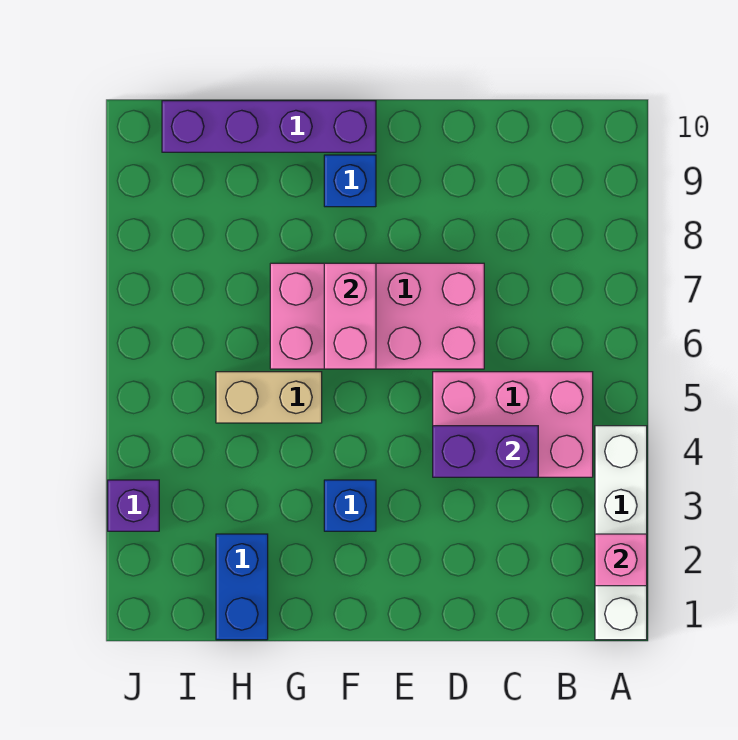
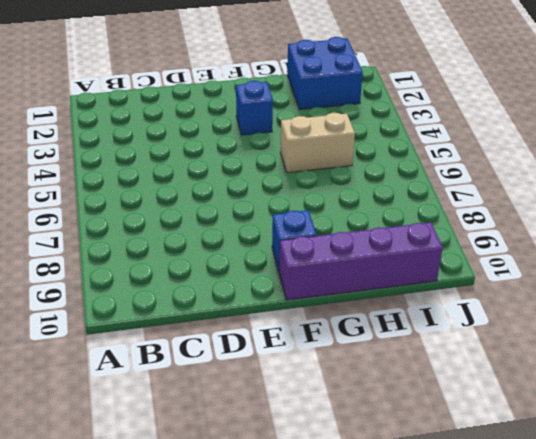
blue 2x2 brick [287,37,363,110] -> blue 1x2 brick [216,534,268,640]
none -> white 1x4 brick [595,426,647,640]
none -> pink 2x3 brick [433,372,593,477]
none -> pink 2x4 brick [270,263,484,369]

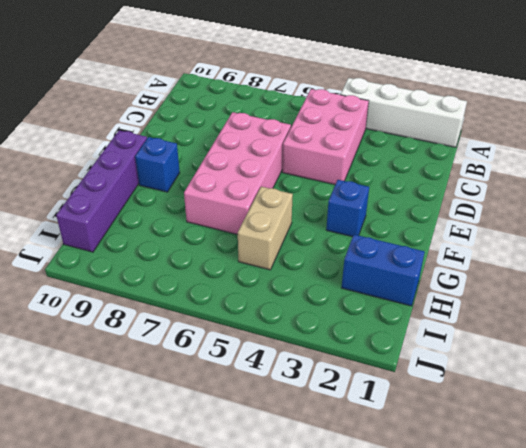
none -> purple 1x1 brick [108,480,159,531]
none -> pink 1x1 brick [595,534,647,586]
none -> purple 1x2 brick [433,426,538,477]

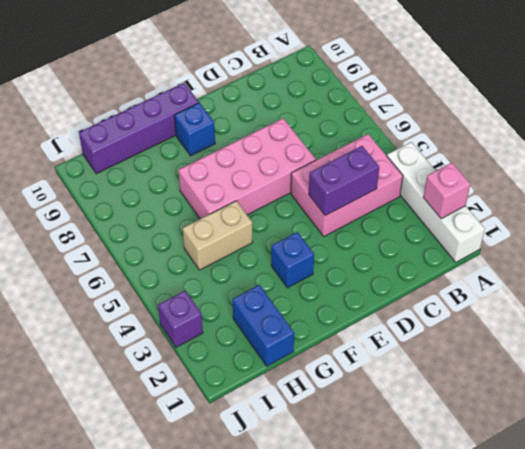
none -> pink 1x2 brick [324,263,376,369]

